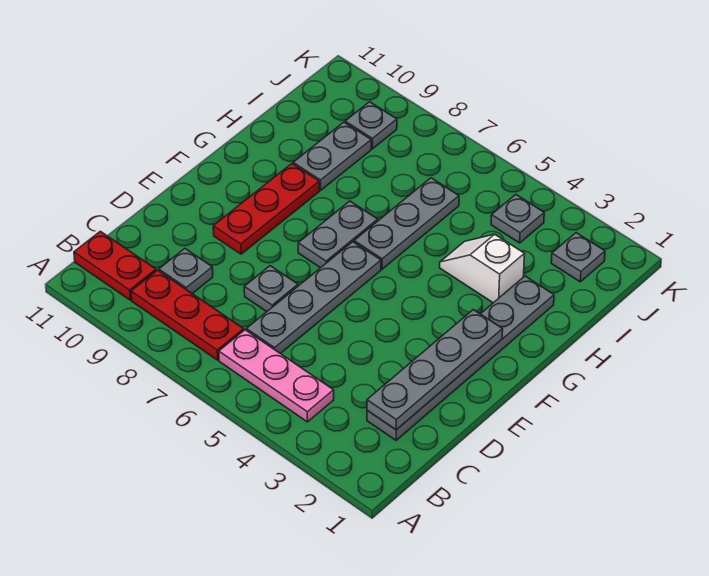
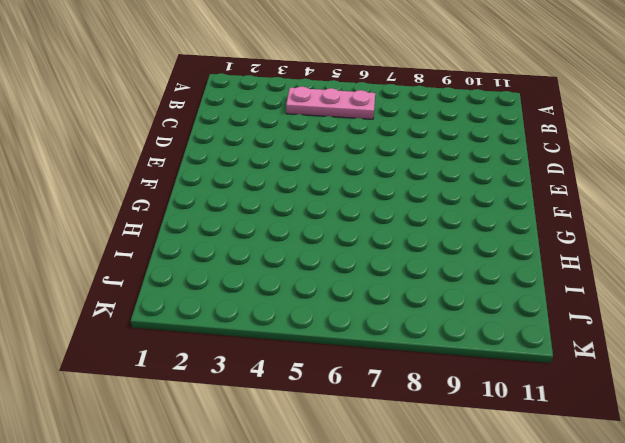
none -> red 1x3 plate [131,270,244,360]
none -> red 1x2 plate [74,231,156,300]
none -> grey 1x6 plate [367,276,554,440]

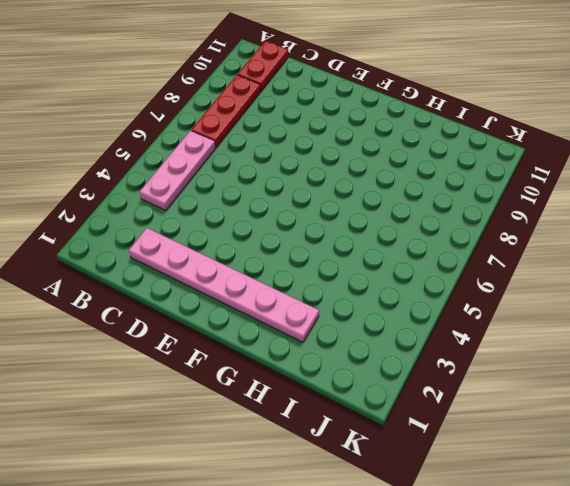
pink 1x6 plate [129,228,319,342] -> grey 1x6 plate [367,276,554,440]
none -> grey 1x4 plate [246,242,381,354]
none -> grey 1x1 plate [159,249,213,294]
none -> grey 1x1 plate [244,266,298,312]

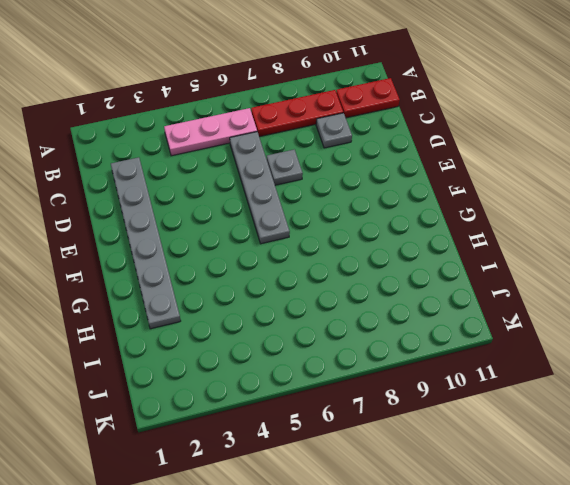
none -> red 1x3 plate [213,164,319,254]
none -> grey 1x2 plate [298,201,378,268]
none -> grey 1x3 plate [354,178,459,269]

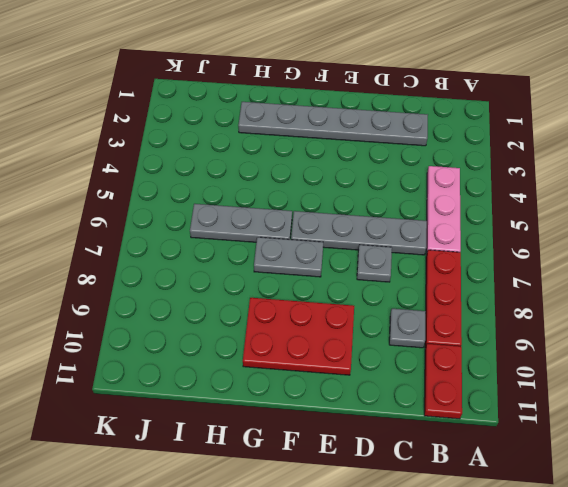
red 2x3 plate [243,298,354,375] -> red 1x3 plate [213,164,319,254]
none -> white 1x2 slope [440,234,524,303]
none -> grey 1x2 plate [293,122,371,190]
none -> grey 1x1 plate [551,233,605,282]

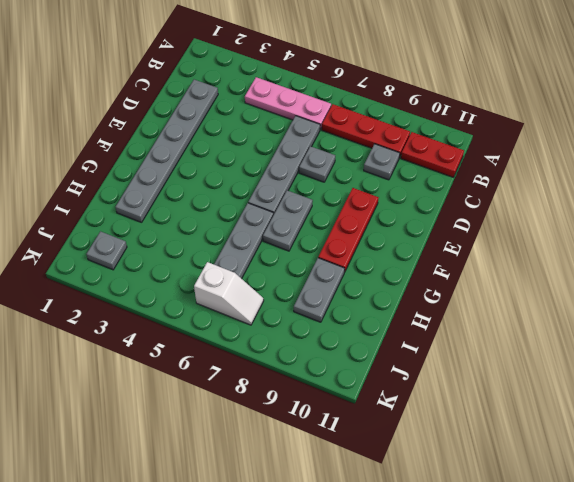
white 1x2 slope [194,262,264,325] -> white 1x2 slope moved to [440,234,524,303]
none -> grey 1x1 plate [491,195,544,243]
none -> grey 1x1 plate [345,102,397,149]
none -> grey 1x4 plate [367,310,503,430]

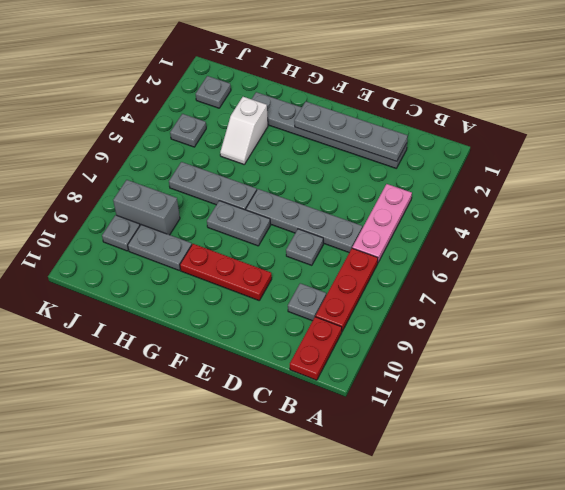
grey 1x2 brick [113,180,180,235] -> none

